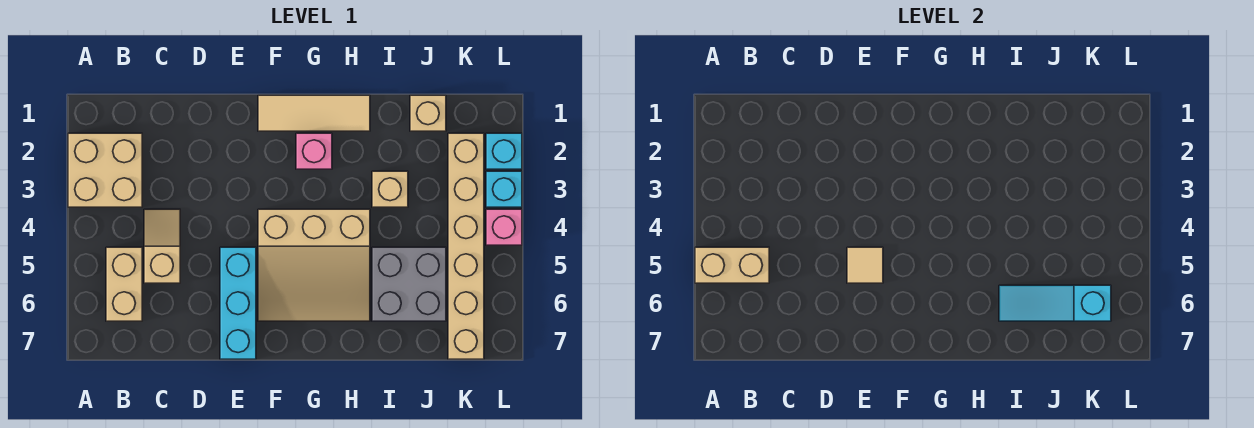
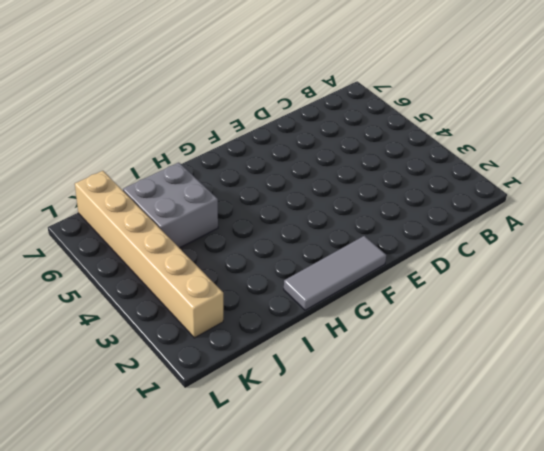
grey 1x3 tile [284,236,386,310] -> tan 1x3 tile [258,95,370,131]
none -> tan 2x2 brick [68,133,142,207]
none -> tan 1x2 brick [106,247,142,321]
none -> tan 1x2 slope [144,209,180,283]

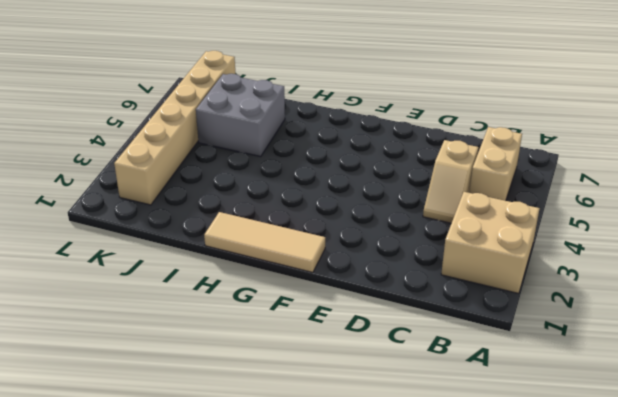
none -> cyan 1x3 brick [220,247,256,359]
none -> tan 3x3 slope [258,209,370,321]
none -> pink 1x1 brick [296,133,332,169]

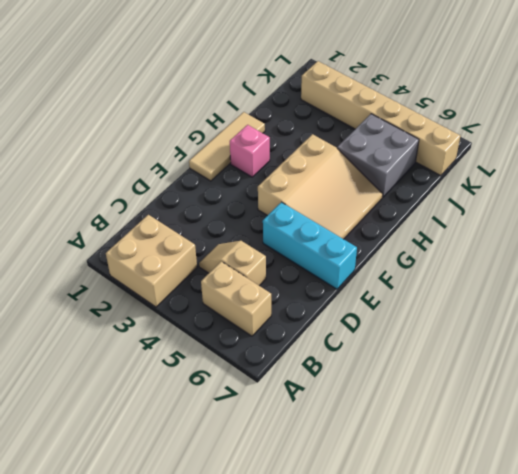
none -> tan 1x1 brick [372,171,408,207]
none -> tan 1x1 brick [410,95,446,131]
none -> cyan 1x1 brick [486,133,522,169]

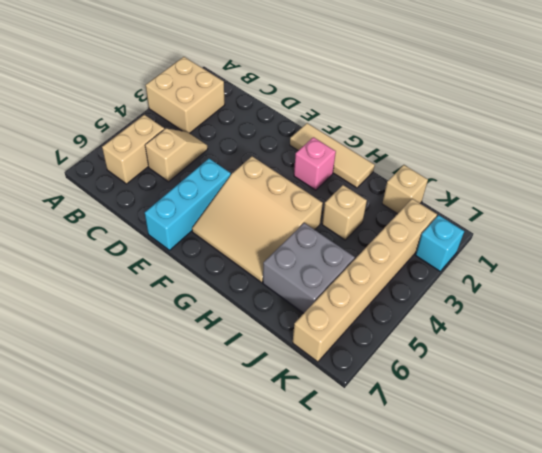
none -> cyan 1x1 brick [486,171,522,207]
none -> pink 1x1 brick [486,209,522,245]
none -> tan 1x2 brick [695,247,769,283]

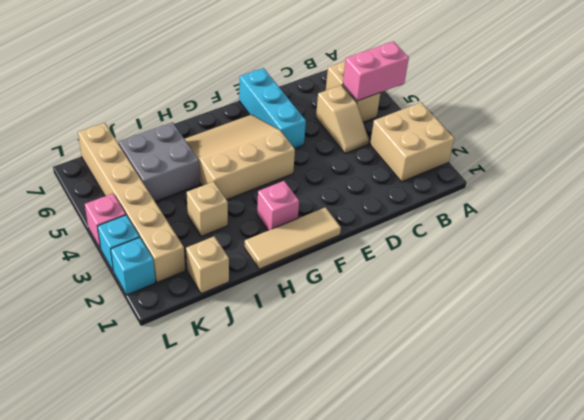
pink 1x2 brick [343,41,409,101] -> tan 1x2 brick [695,247,769,283]
none -> tan 1x1 tile [847,247,883,283]
none -> cyan 1x3 slope [999,285,1111,321]

